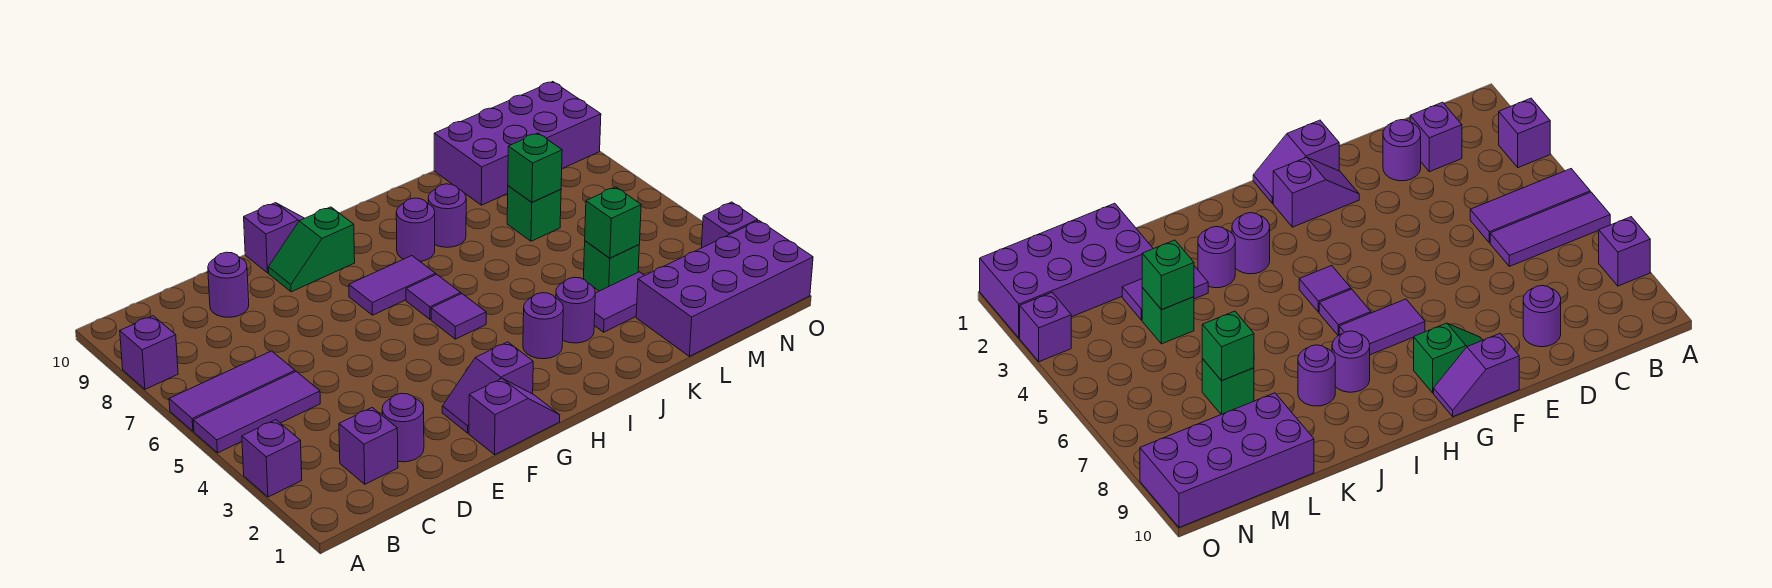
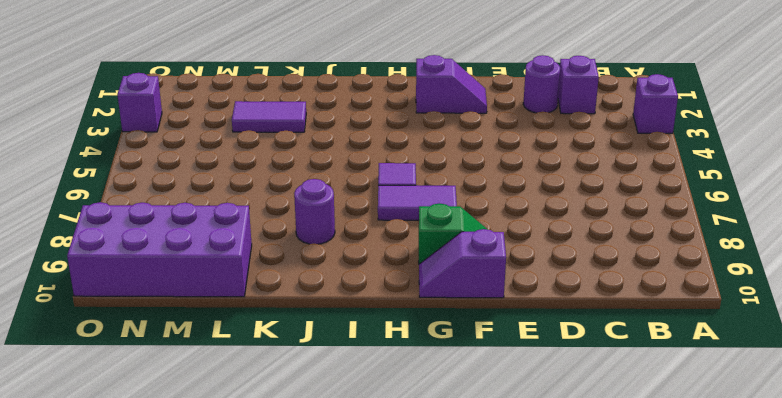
none -> purple 1x3 tile [193,371,320,453]
none -> purple 1x3 tile [169,351,295,431]
none -> purple 1x1 brick [120,316,178,389]

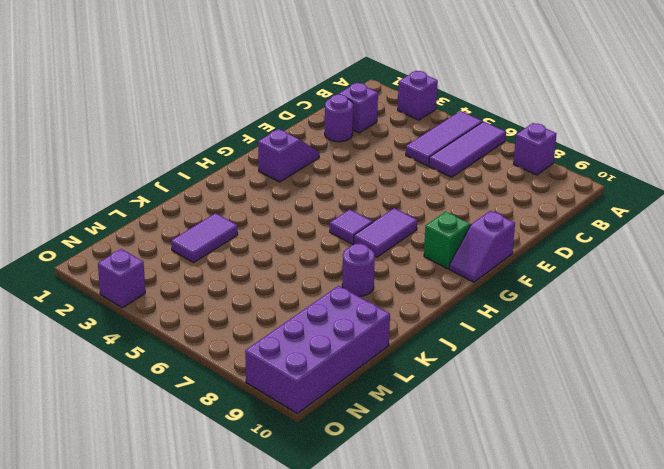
none -> purple 1x1 round brick [208,252,249,317]
none -> purple 1x2 slope [469,379,560,455]
none -> purple 1x1 tile [431,294,486,339]

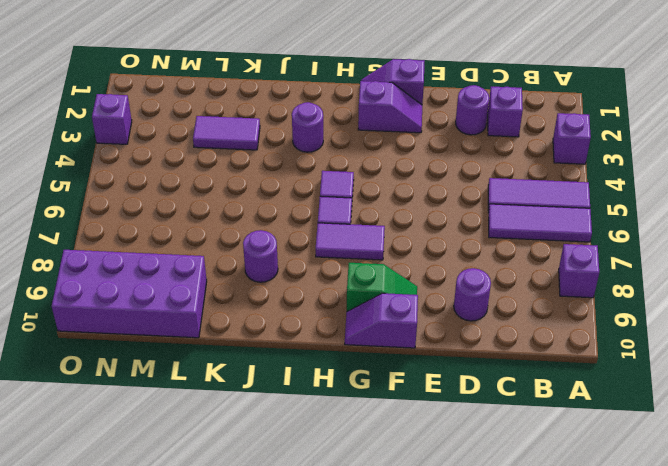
none -> purple 1x1 round brick [396,198,435,261]
none -> purple 1x1 round brick [556,277,595,343]
none -> purple 2x4 brick [636,221,813,356]

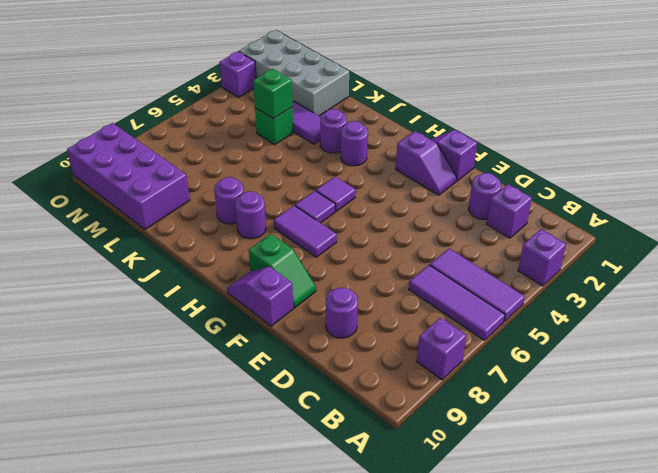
grey 2x4 brick [239,30,349,116] -> purple 2x4 brick [636,221,813,356]
none -> green 1x1 brick [507,186,561,241]
none -> green 1x1 brick [508,133,562,202]

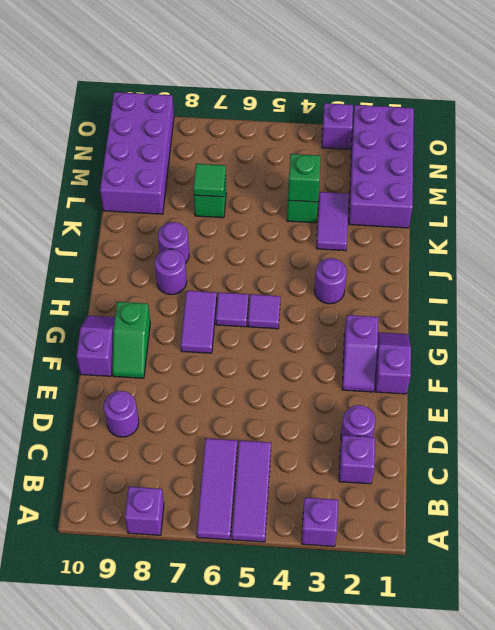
green 1x1 tile [193,164,226,197] -> green 1x1 brick [508,133,562,202]
none -> purple 1x1 round brick [556,277,595,343]

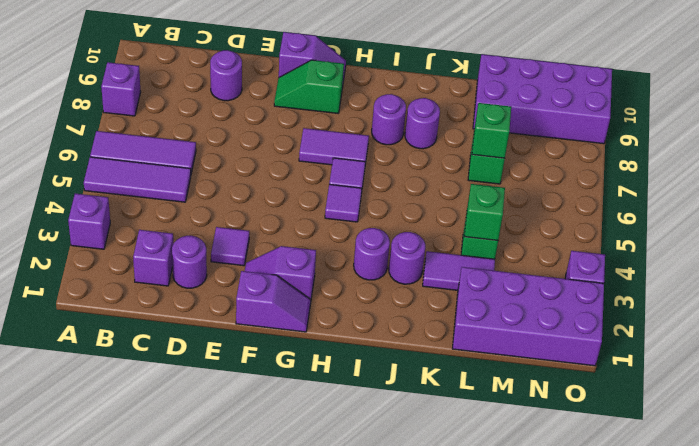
purple 1x1 tile [211,227,249,266] -> none

